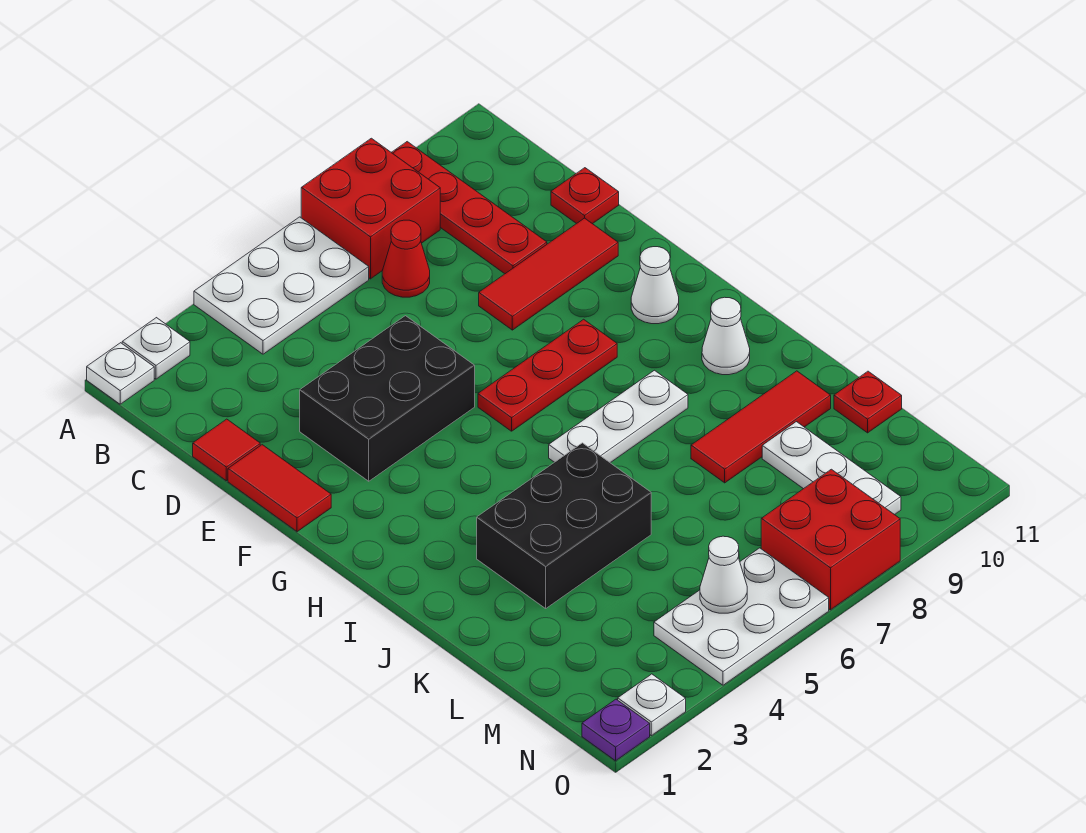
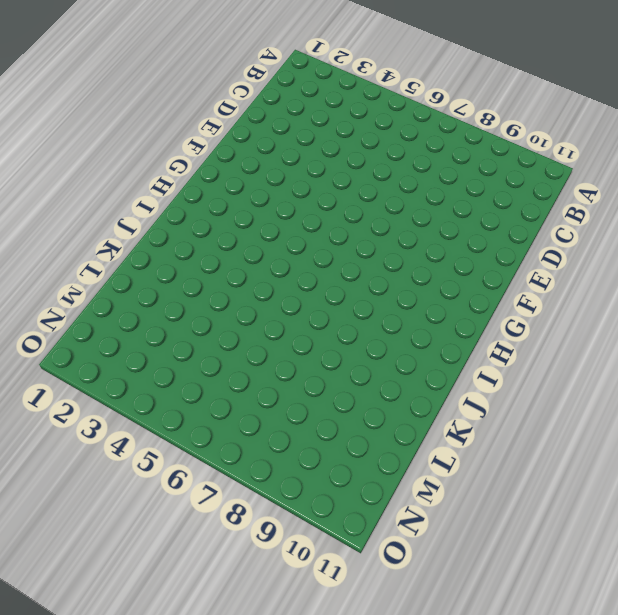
none -> white 1x1 plate [87,343,154,404]
none -> white 1x1 plate [122,318,190,379]
none -> white 2x3 plate [194,217,369,354]

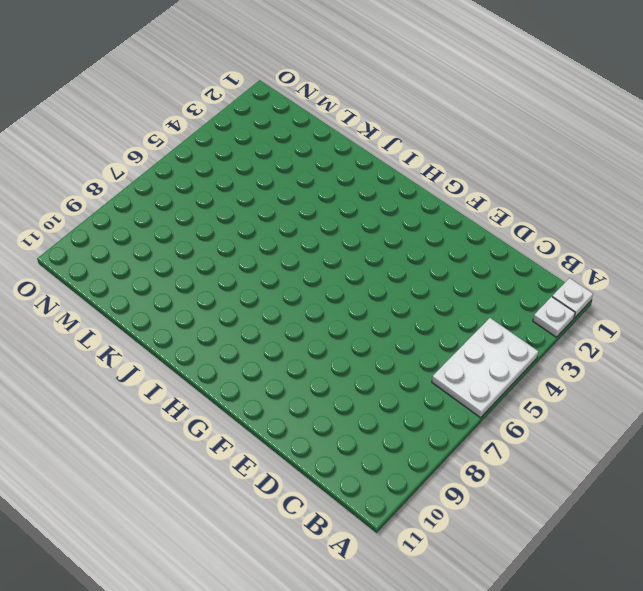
none -> red 2x2 brick [301,138,440,279]
none -> red 1x4 plate [391,142,547,274]
none -> red 1x1 cone [382,220,430,297]

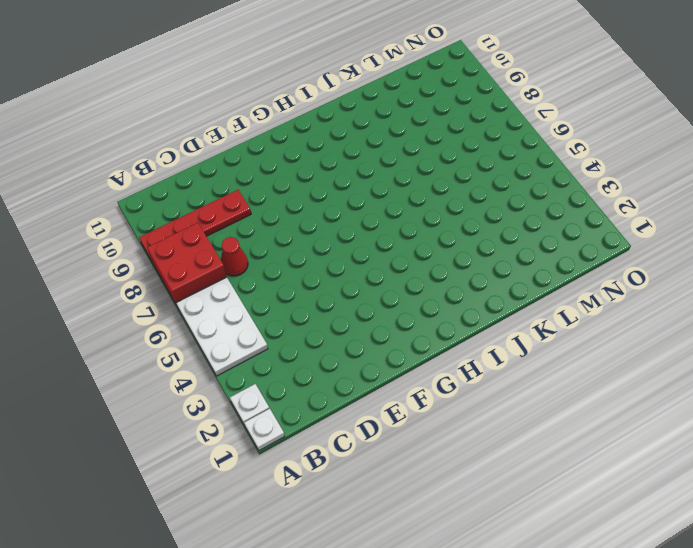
none -> red 1x1 tile [193,419,260,481]
none -> red 1x1 plate [551,168,619,224]
none -> red 1x2 tile [228,445,331,532]

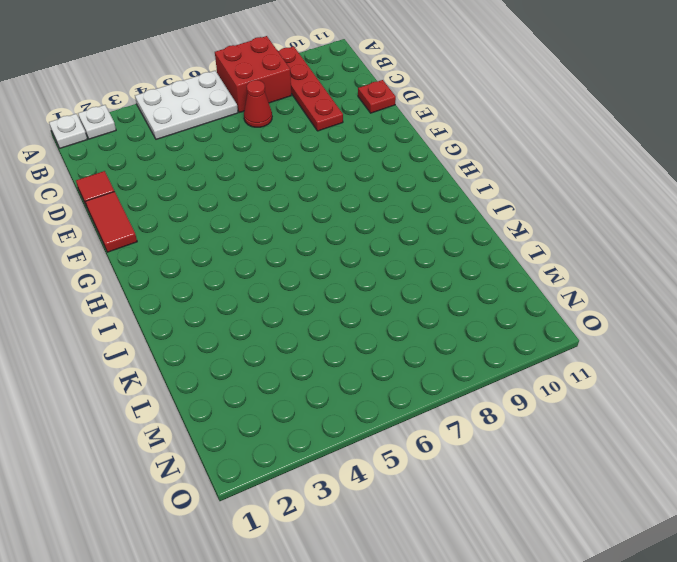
none -> black 2x3 brick [300,316,475,481]
none -> red 1x3 tile [479,218,618,330]
none -> red 1x3 plate [478,319,617,431]

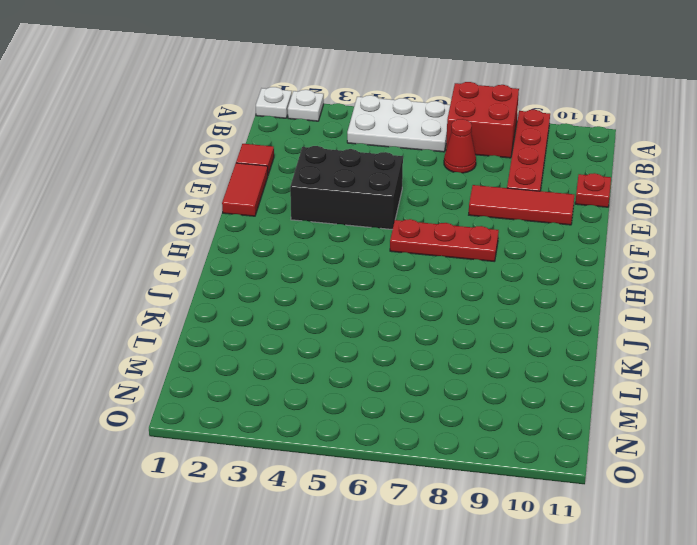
none -> white 1x1 cone [631,247,679,324]
none -> white 1x3 plate [549,370,688,463]
none -> white 1x1 cone [702,297,750,375]

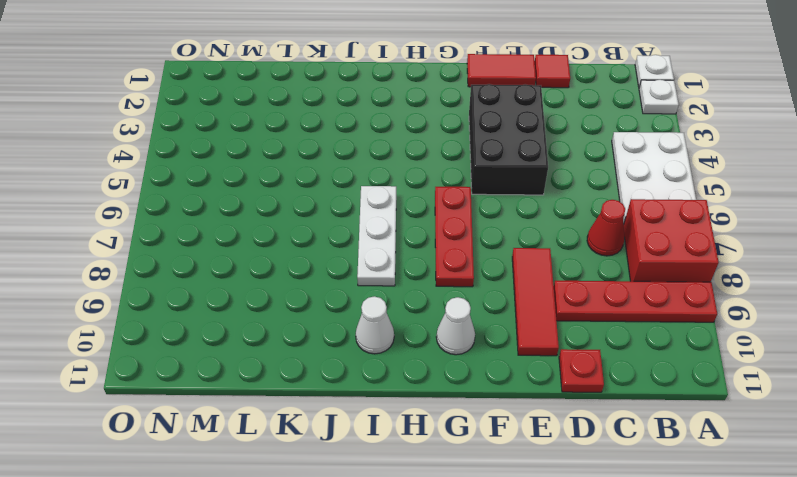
none -> black 2x3 brick [477,443,651,608]
none -> red 1x3 tile [691,371,831,483]
none -> white 1x3 plate [762,422,901,515]

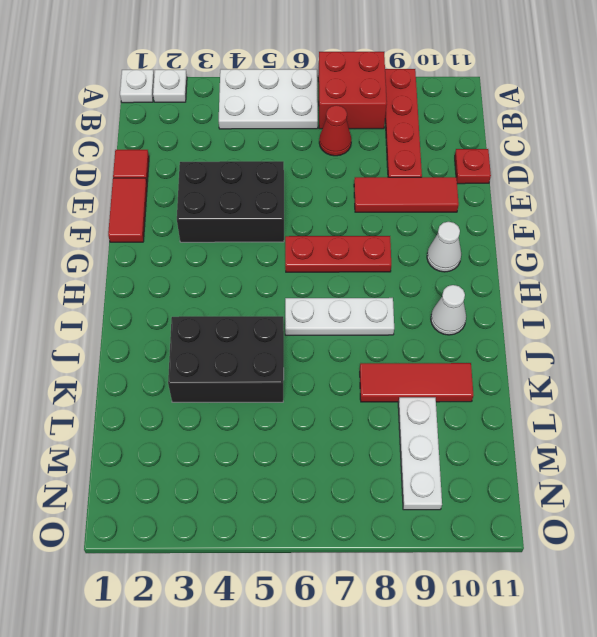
none -> red 1x1 plate [834,371,902,433]
none -> white 2x3 plate [654,548,829,685]
none -> red 2x2 brick [761,469,900,610]

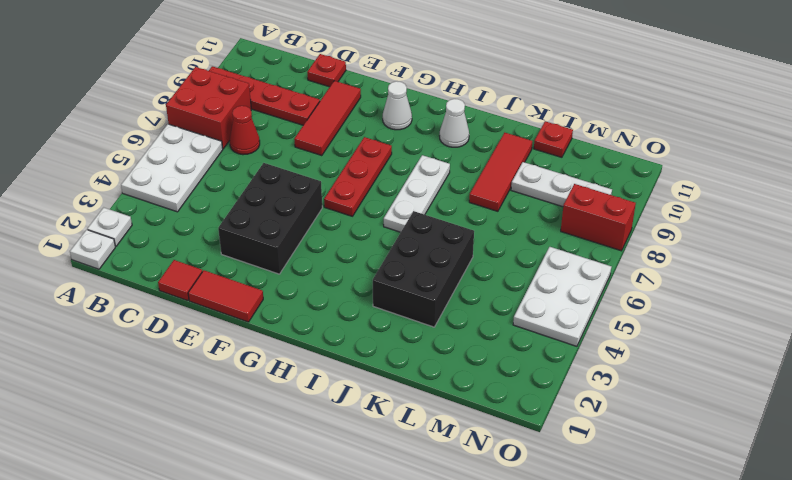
red 1x2 brick [561,184,636,251] -> red 2x2 brick [761,469,900,610]
none -> purple 1x1 plate [582,699,650,761]
none -> white 1x1 plate [618,674,686,736]
none -> white 1x1 cone [700,536,747,613]

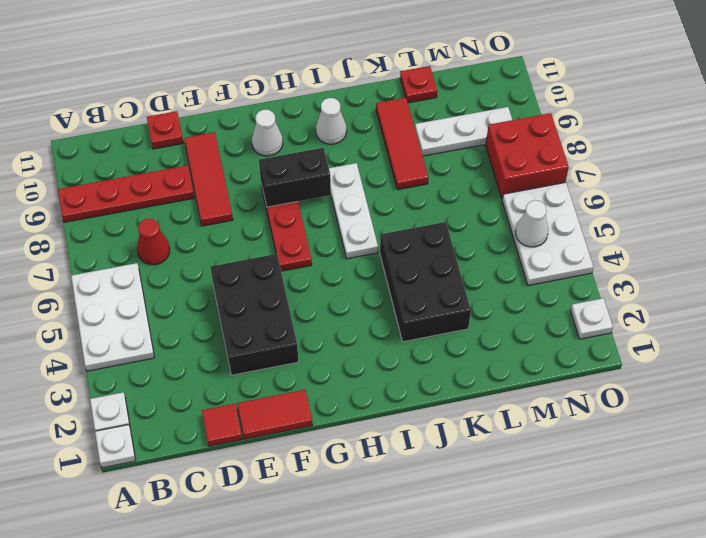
black 1x2 brick [259,148,331,207] -> none
none -> red 2x2 brick [301,138,440,279]
none -> purple 1x1 plate [582,699,650,761]

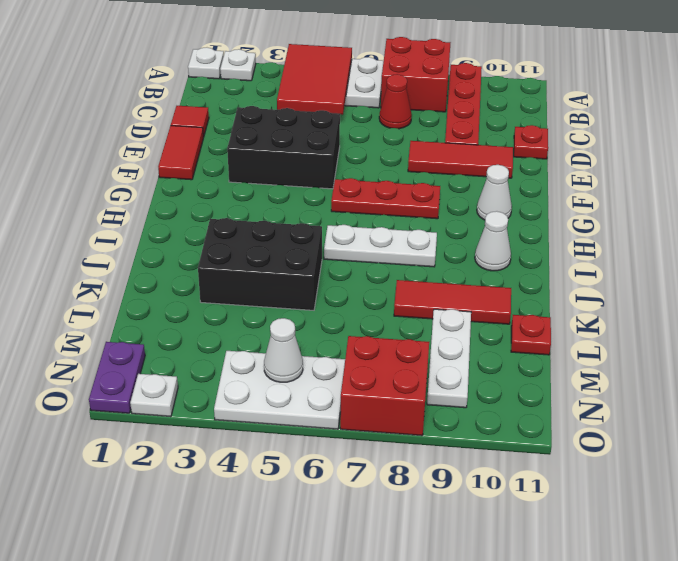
red 2x3 tile [277,44,352,115] -> none
purple 1x2 plate [89,342,145,413] -> purple 1x1 plate [582,699,650,761]

